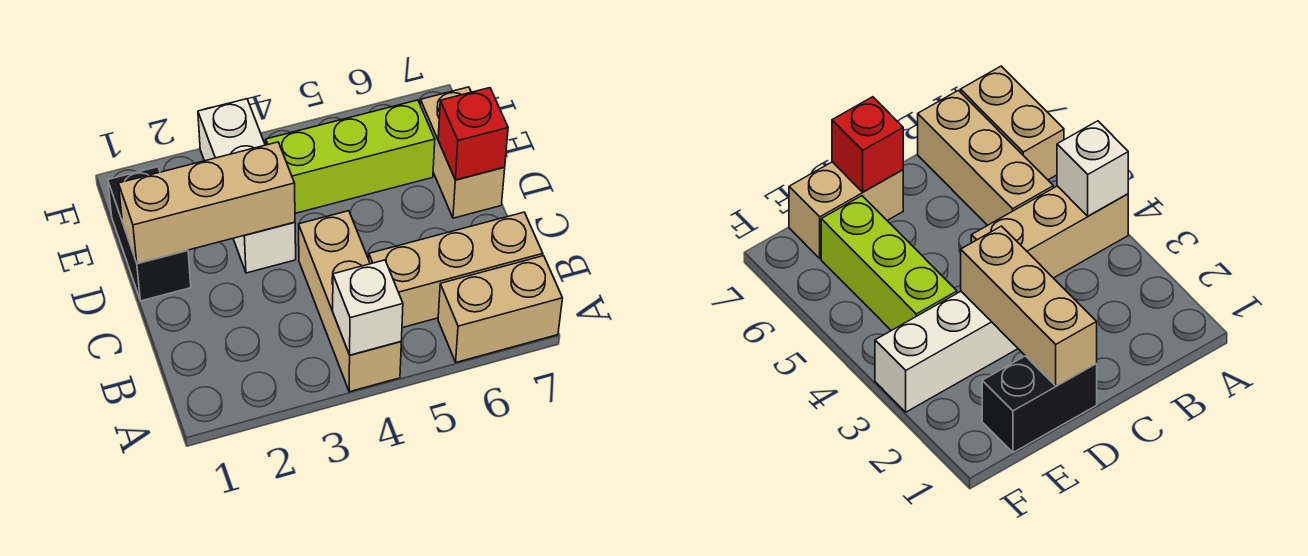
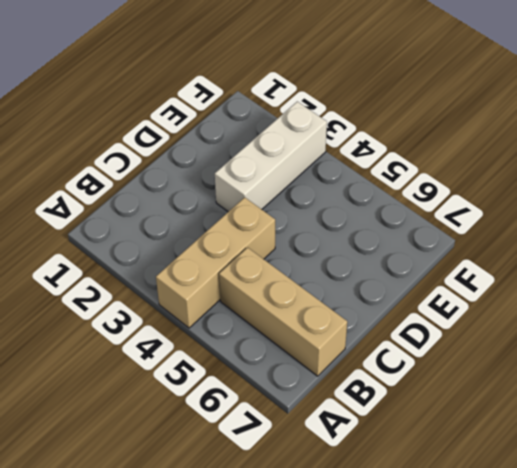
none -> tan 1x2 brick [438,256,563,362]
none -> black 1x2 brick [108,167,191,301]

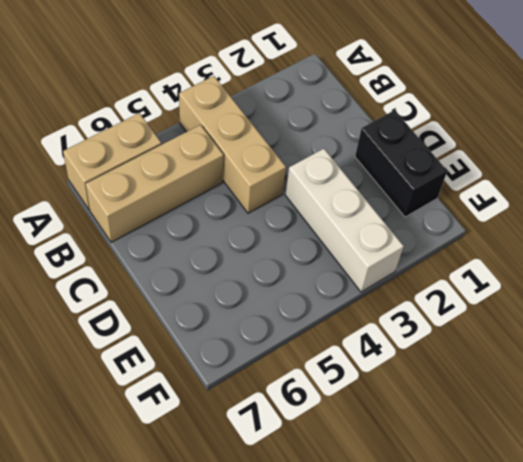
none -> tan 1x2 brick [420,87,505,218]
none -> lime 1x3 brick [266,100,435,213]

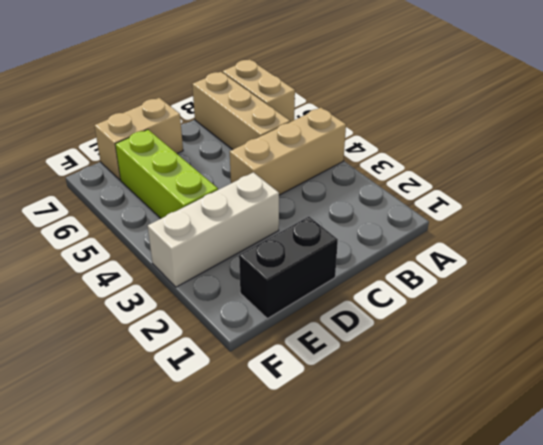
none -> white 1x1 brick [333,260,403,355]
none -> tan 1x3 brick [118,142,295,264]

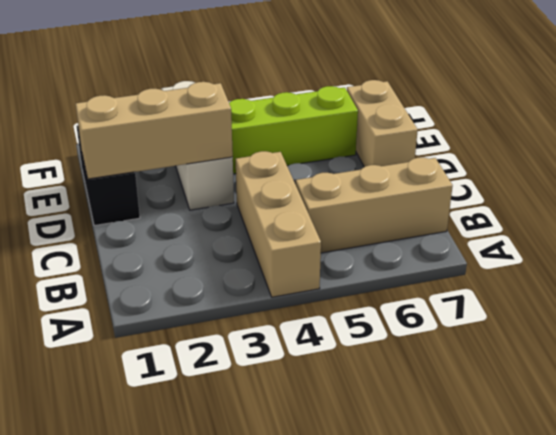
none -> tan 1x2 brick [438,256,563,362]
none -> white 1x1 brick [333,260,403,355]

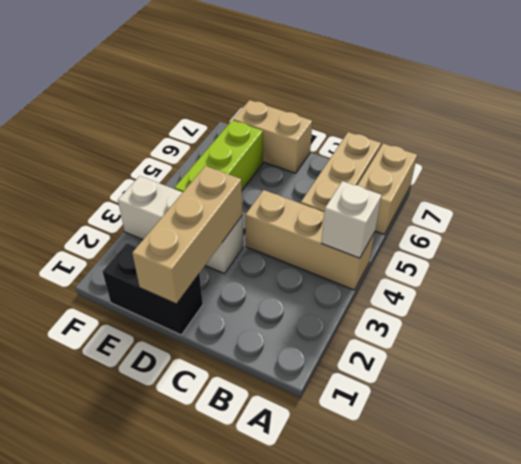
none -> red 1x1 brick [438,88,508,180]

